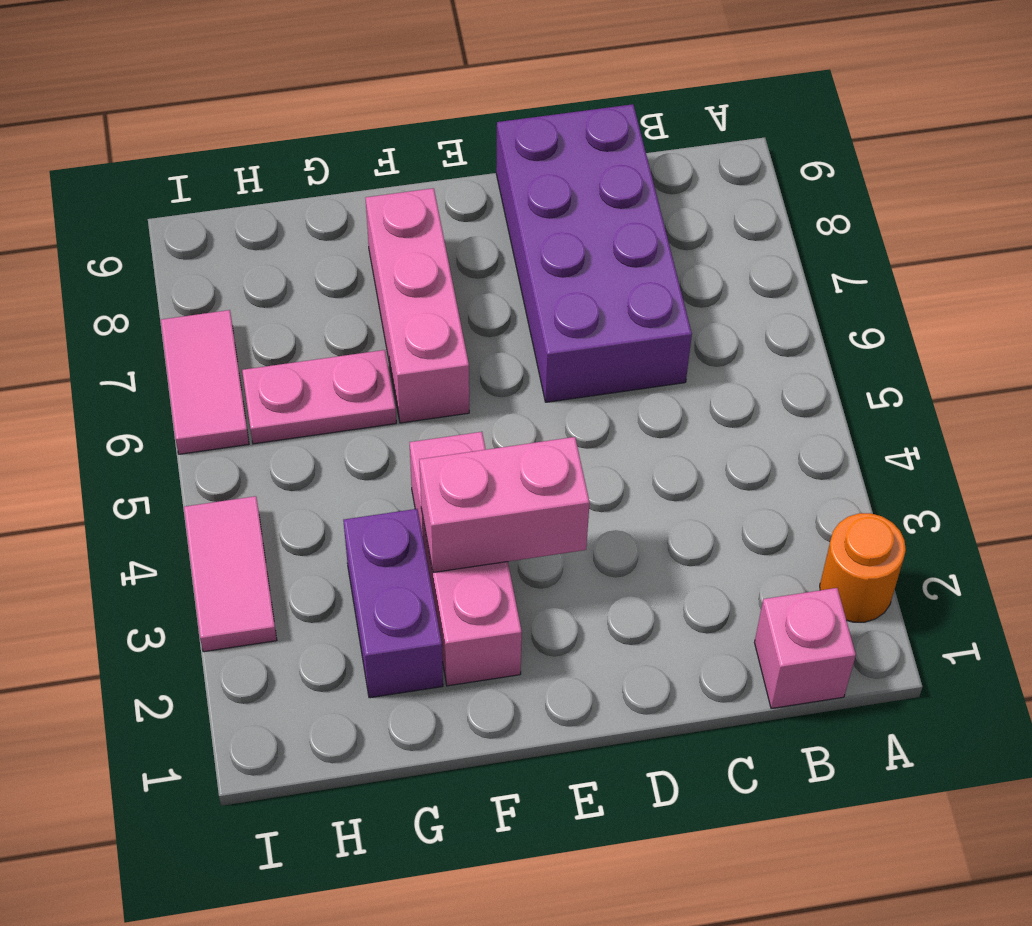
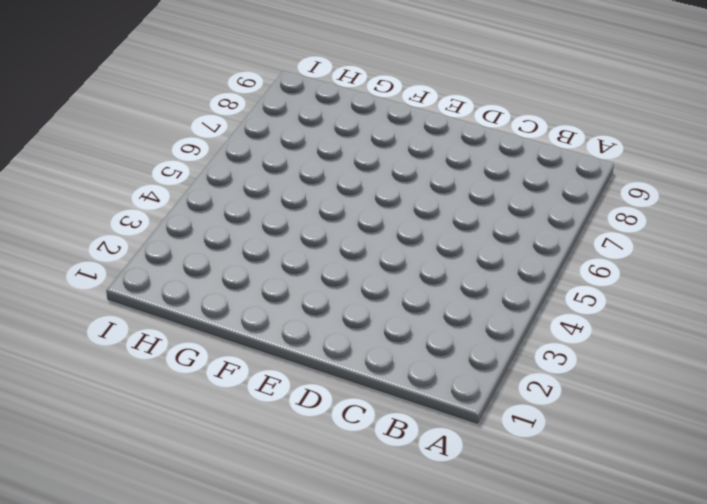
none -> orange 1x1 round brick [820,513,906,622]
none -> pink 1x1 brick [755,588,856,709]

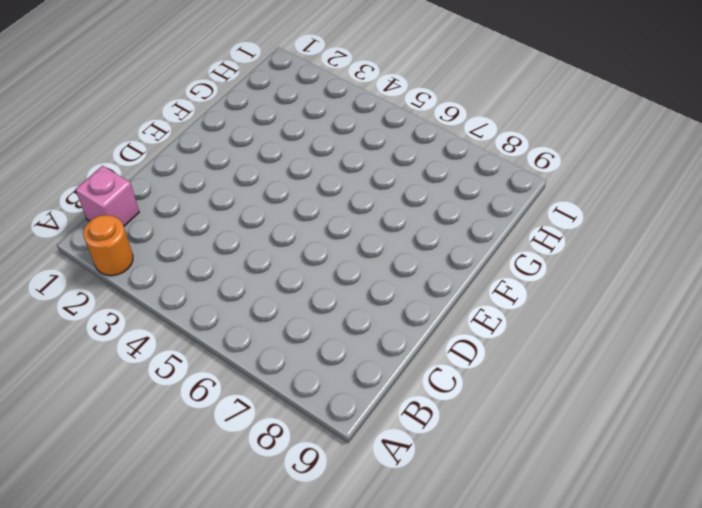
none -> purple 2x4 brick [496,104,692,402]
none -> pink 1x3 brick [409,432,522,686]

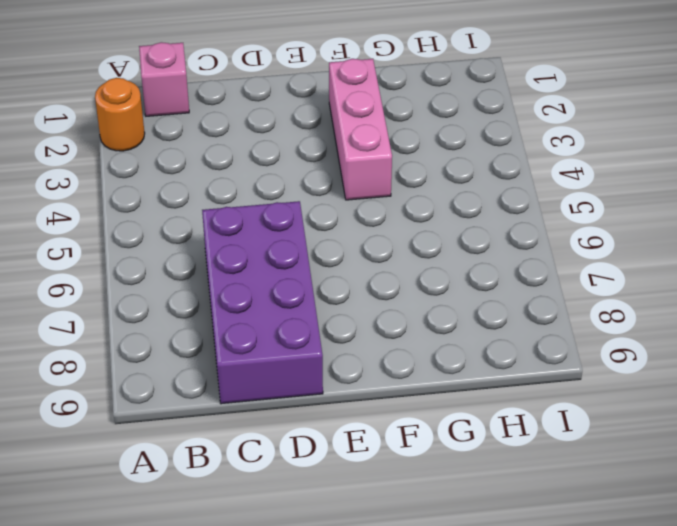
none -> pink 1x3 brick [366,188,469,423]
none -> purple 1x2 brick [343,509,443,698]

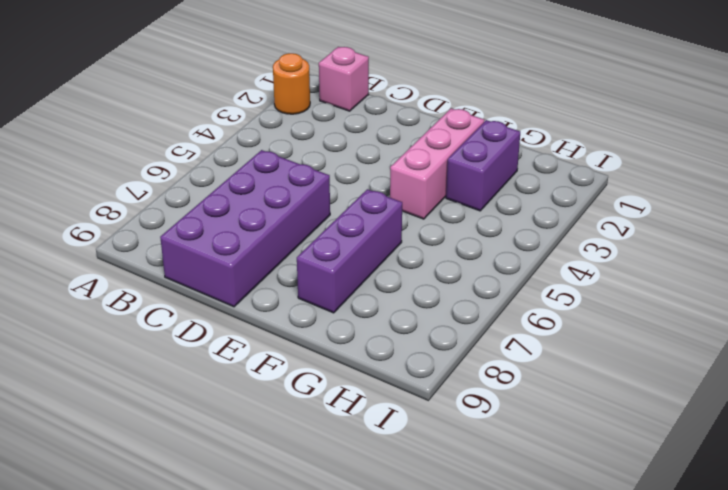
purple 1x3 brick [297,189,402,313] -> pink 1x3 brick [366,188,469,423]
none -> pink 1x2 plate [242,350,396,444]
none -> pink 1x2 tile [184,496,277,652]

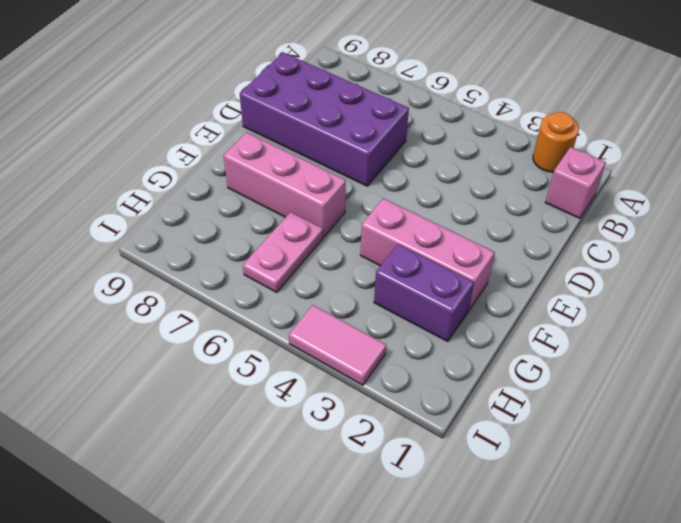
none -> pink 1x2 tile [161,310,249,454]
none -> pink 1x2 brick [419,437,590,573]

